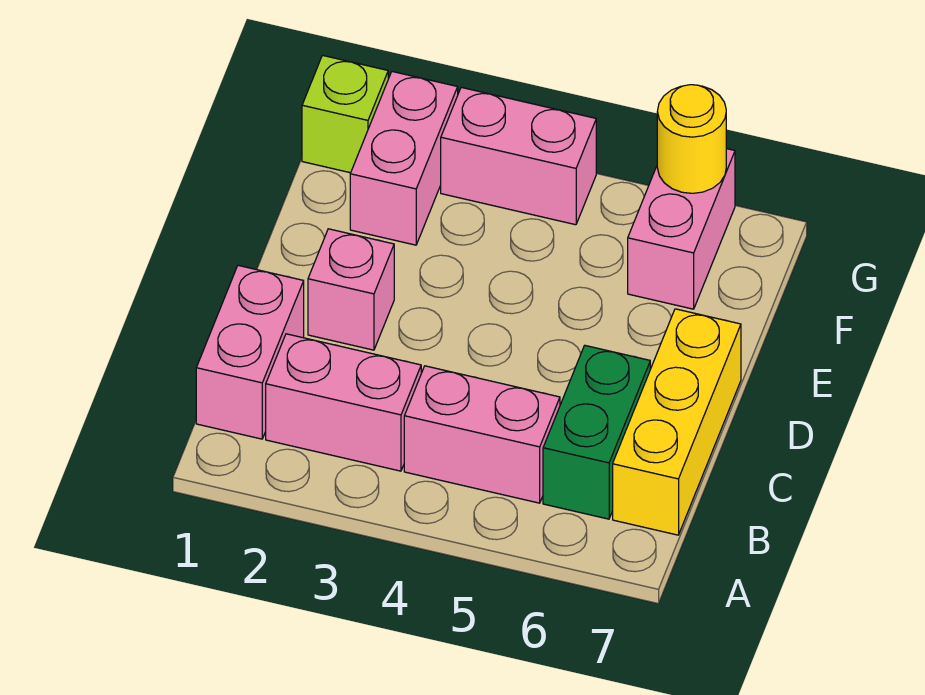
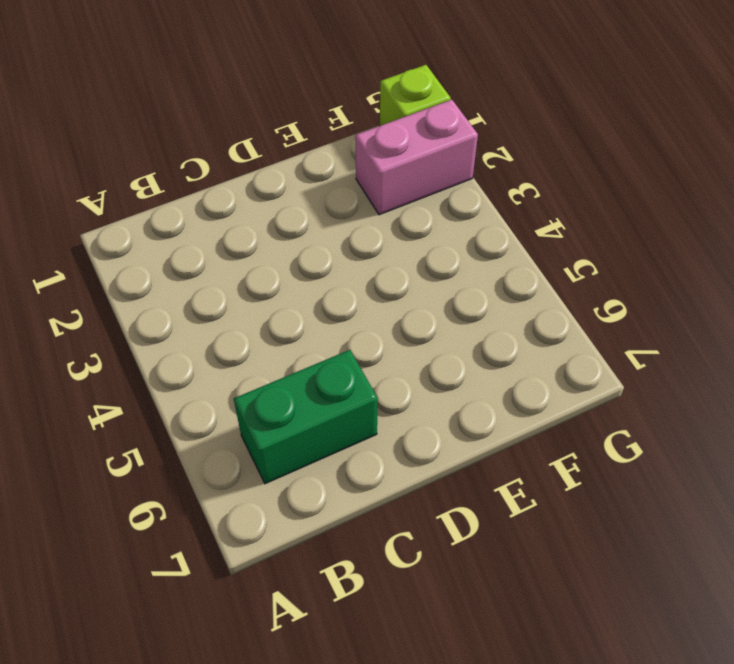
none -> pink 1x2 brick [196,265,304,439]
none -> pink 1x2 brick [266,334,421,471]

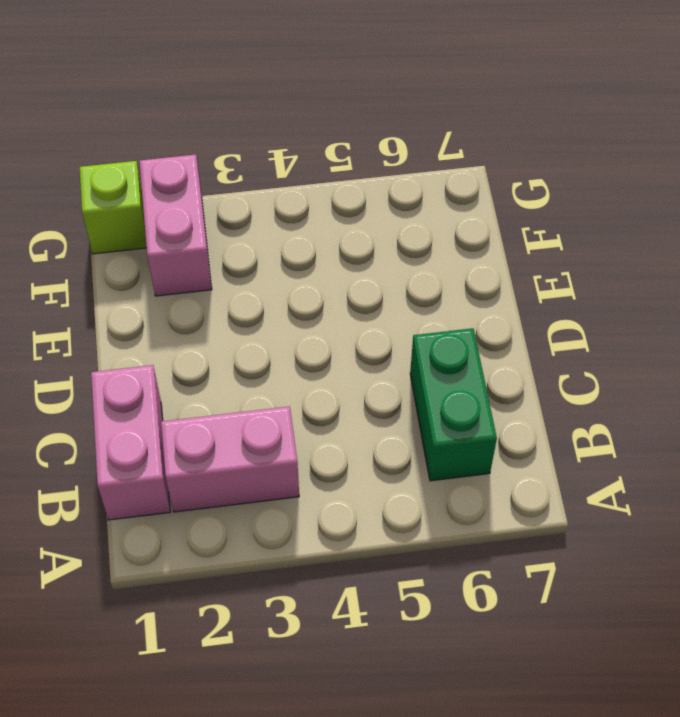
none -> pink 1x2 brick [404,366,560,503]
none -> yellow 1x3 brick [613,309,741,535]

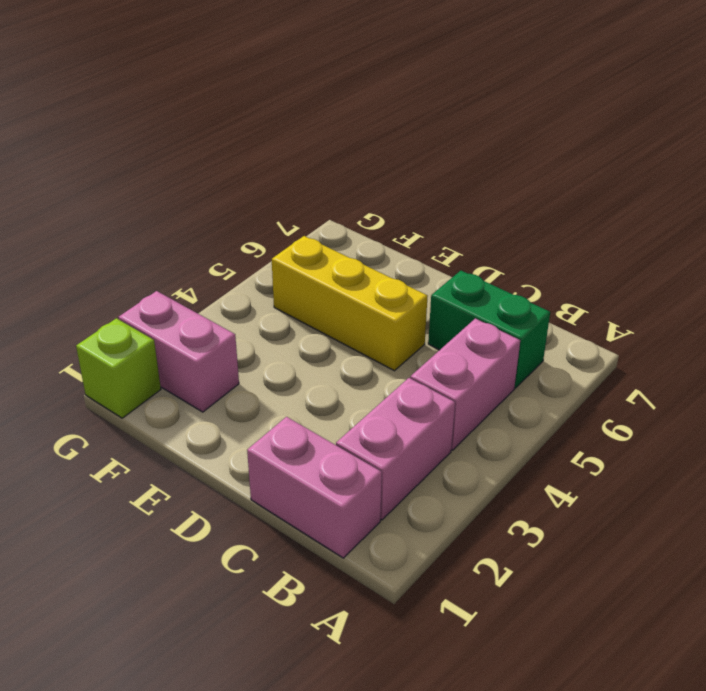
yellow 1x3 brick [272,236,428,371] -> yellow 1x3 brick moved to [613,309,741,535]
none -> pink 1x1 brick [308,229,394,350]
none -> pink 1x2 brick [628,149,735,309]

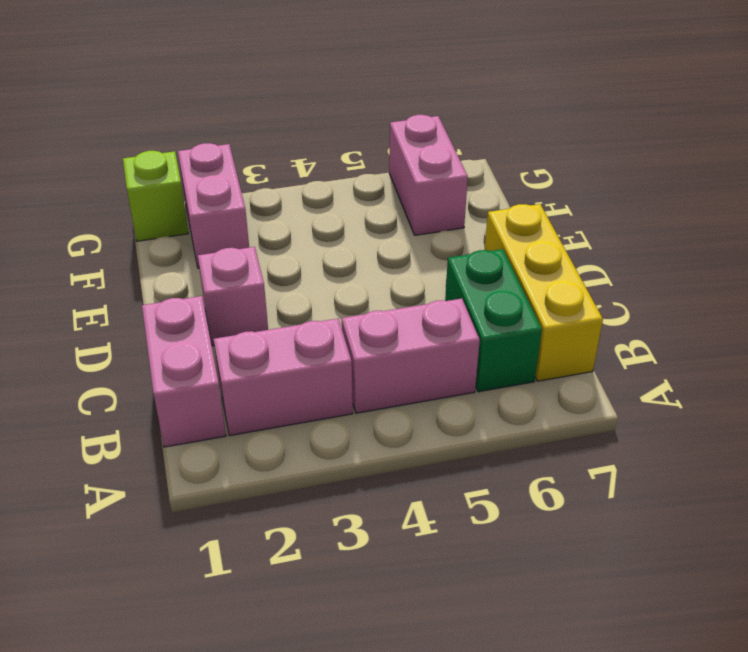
none -> pink 1x2 brick [441,87,596,225]
none -> yellow 1x1 round brick [657,85,726,193]

